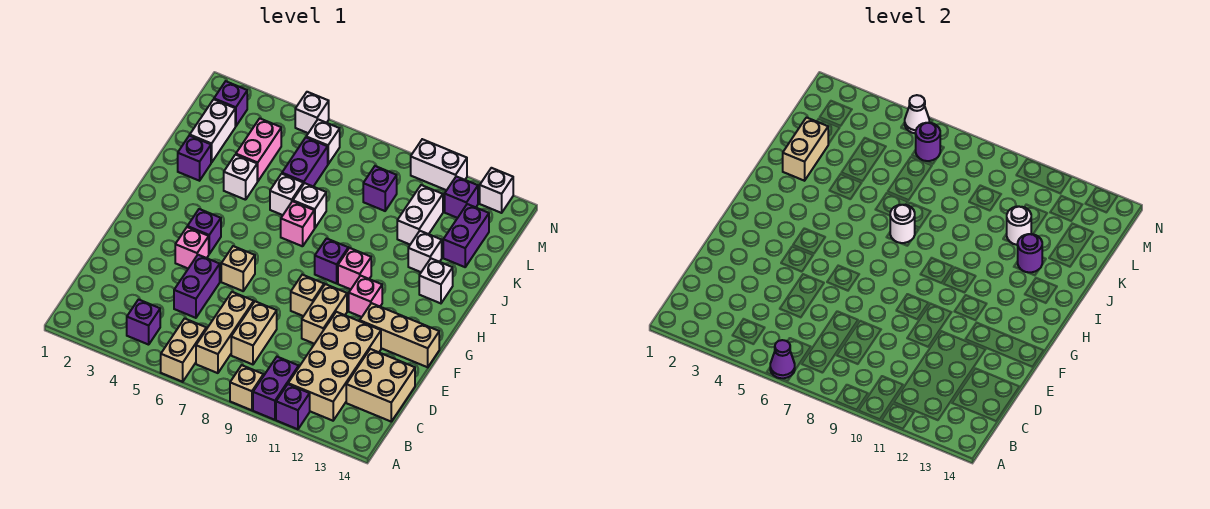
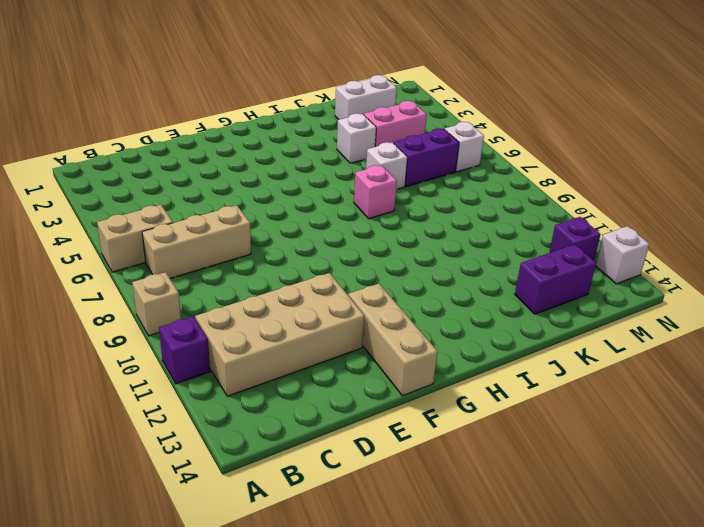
none -> purple 1x2 brick [253,357,299,420]
none -> purple 1x1 brick [127,300,160,345]
none -> tan 1x2 brick [231,301,277,364]
none -> tan 2x2 brick [346,349,415,421]

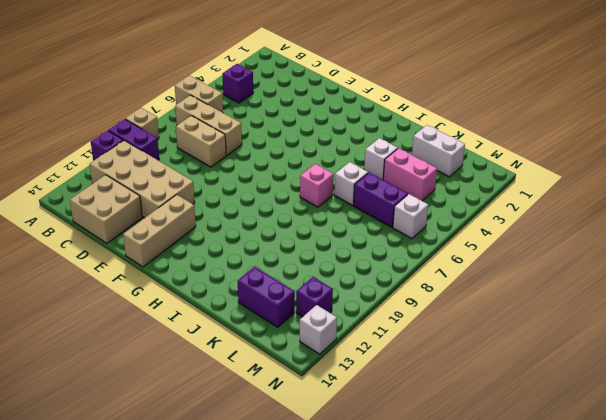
none -> purple 1x2 brick [174,255,220,318]
none -> tan 1x2 brick [302,284,347,344]
none -> pink 1x1 brick [175,227,209,268]
none -> tan 1x1 brick [221,246,255,291]

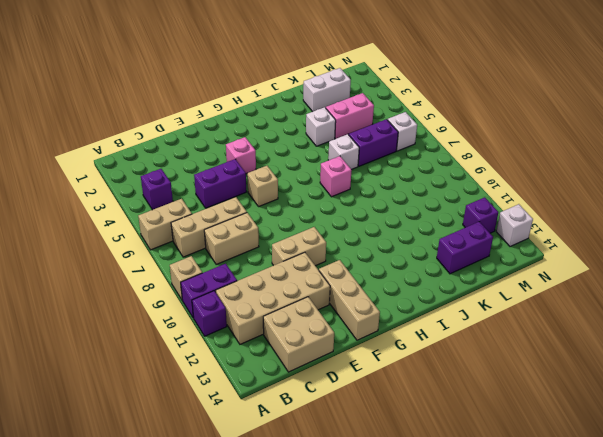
none -> tan 1x1 brick [291,275,324,316]
none -> purple 1x1 brick [187,209,221,254]
none -> pink 1x1 brick [349,276,382,317]
none -> purple 1x1 brick [315,238,348,283]

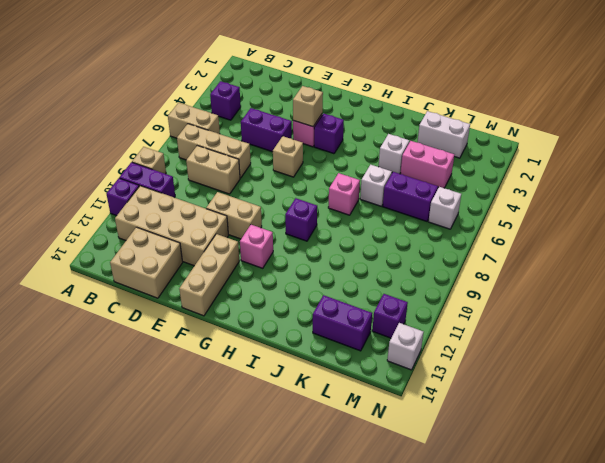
tan 1x1 brick [293,86,323,127] -> tan 1x1 brick moved to [291,275,324,316]
none -> pink 1x1 brick [338,248,371,289]
none -> white 1x1 brick [419,259,453,303]
none -> purple 1x1 brick [178,135,211,181]
none -> white 1x1 brick [293,183,326,228]

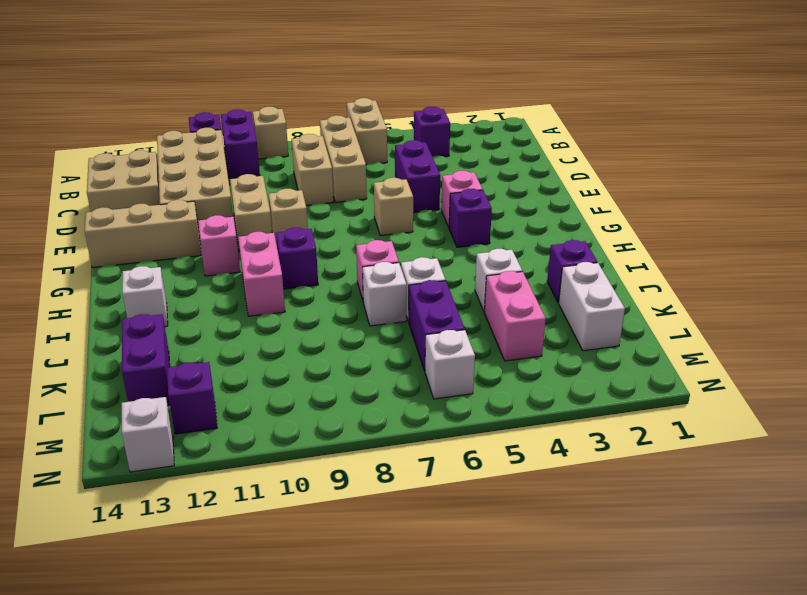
pink 1x2 brick [238,232,285,316] -> pink 1x1 brick [338,248,371,289]
none -> white 1x1 brick [408,231,442,272]
none -> white 1x2 brick [397,185,443,244]
none -> purple 1x1 brick [363,166,397,211]
none -> purple 1x1 brick [214,81,247,126]

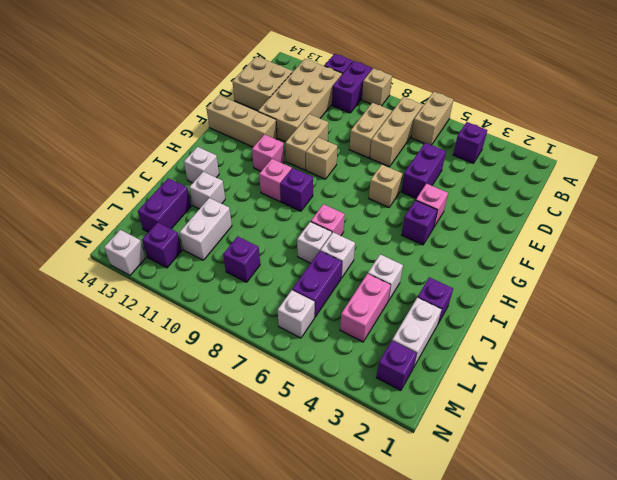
none -> white 1x1 brick [295,92,329,133]
none -> white 1x2 brick [411,139,467,190]
none -> purple 1x1 cone [770,340,795,378]
none -> white 1x1 round brick [890,205,915,243]

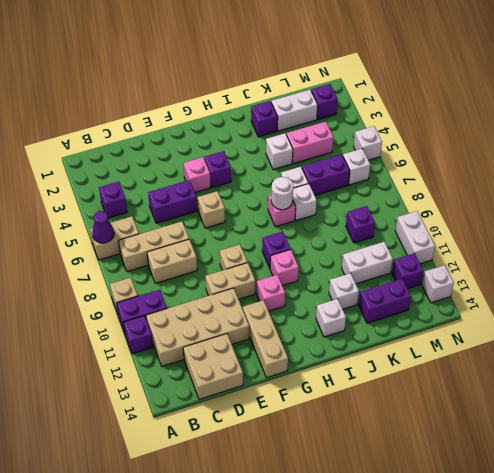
none -> tan 1x2 brick [783,118,828,181]
none -> purple 1x1 round brick [1018,234,1042,272]
none -> white 1x1 round brick [1007,206,1031,245]
none -> purple 1x1 round brick [915,123,940,161]

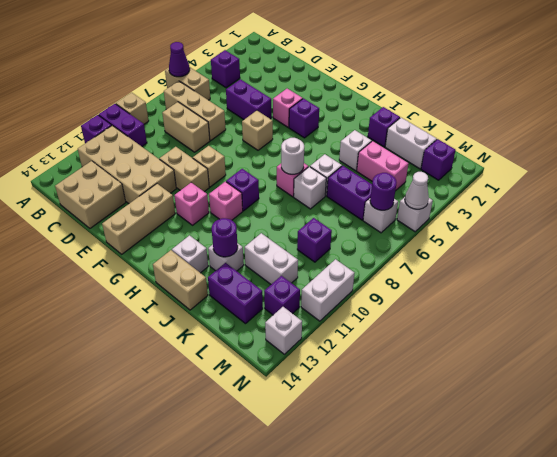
tan 1x2 brick [153,250,208,310] -> tan 1x2 brick moved to [783,118,828,181]
none -> white 1x1 round brick [1007,206,1031,245]

